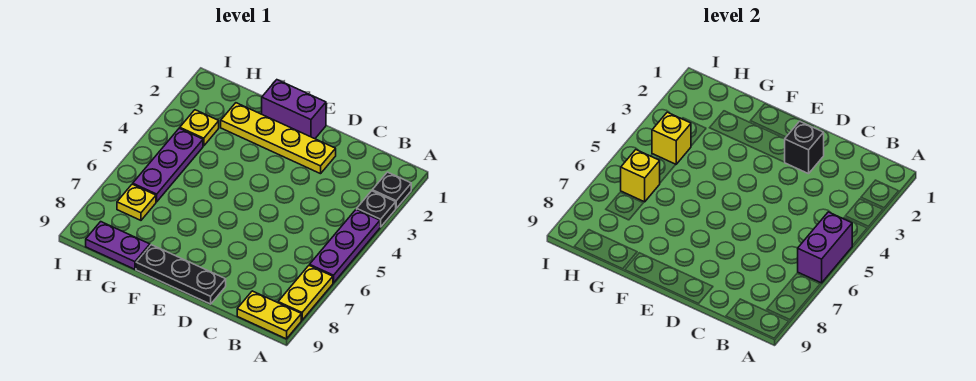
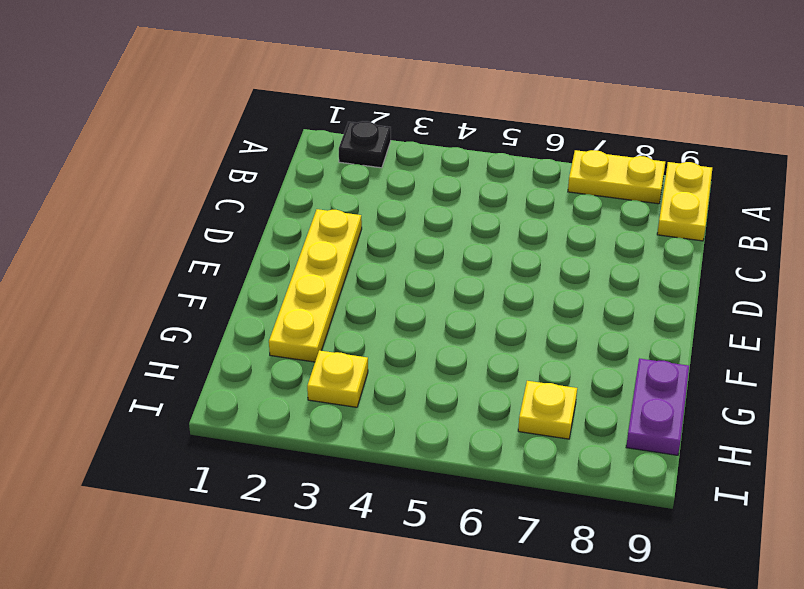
none -> black 1x1 plate [357,191,396,227]
none -> purple 1x3 plate [310,209,380,283]
none -> black 1x3 plate [136,245,226,304]

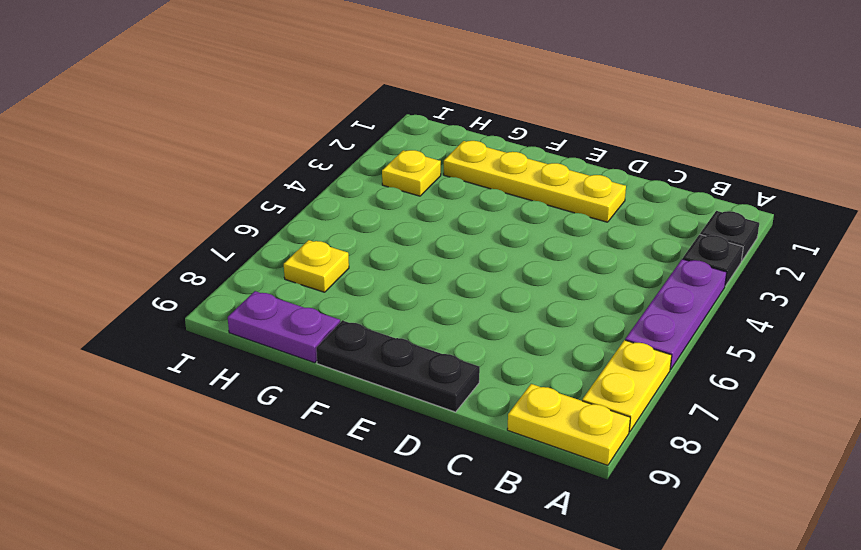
none -> purple 1x2 brick [262,80,326,139]
none -> purple 1x3 plate [133,128,203,202]
none -> purple 1x2 brick [798,212,852,283]

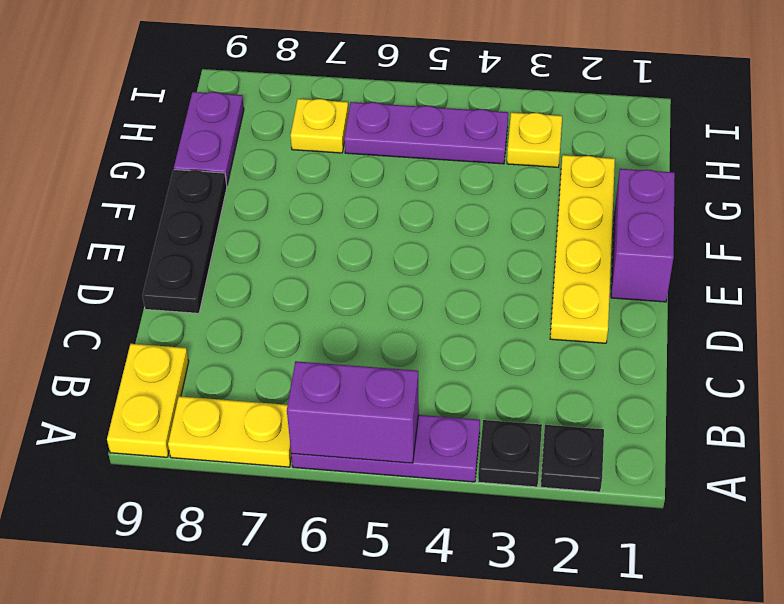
none -> black 1x1 brick [785,121,824,174]
none -> yellow 1x1 brick [652,112,691,164]
none -> yellow 1x1 brick [621,150,660,202]

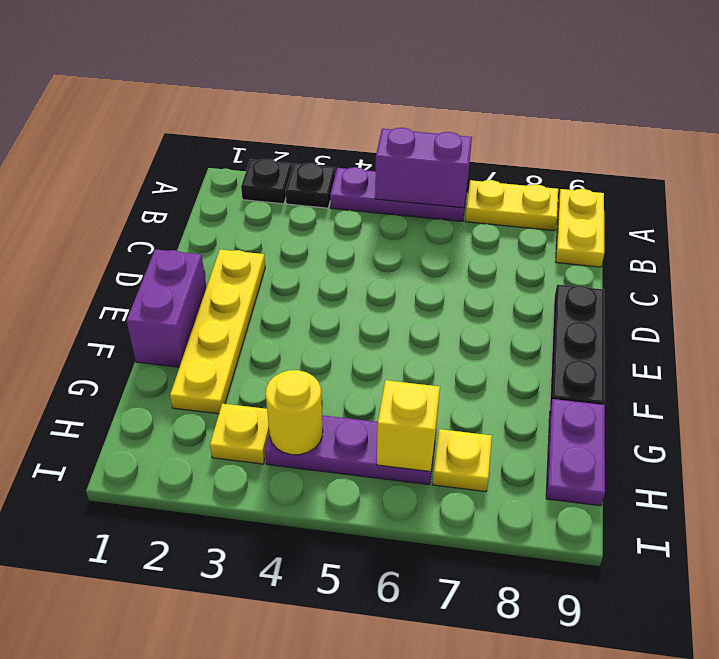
yellow 1x1 round brick [266,370,323,455] -> yellow 1x1 brick [652,112,691,164]
none -> black 1x1 brick [785,121,824,174]

